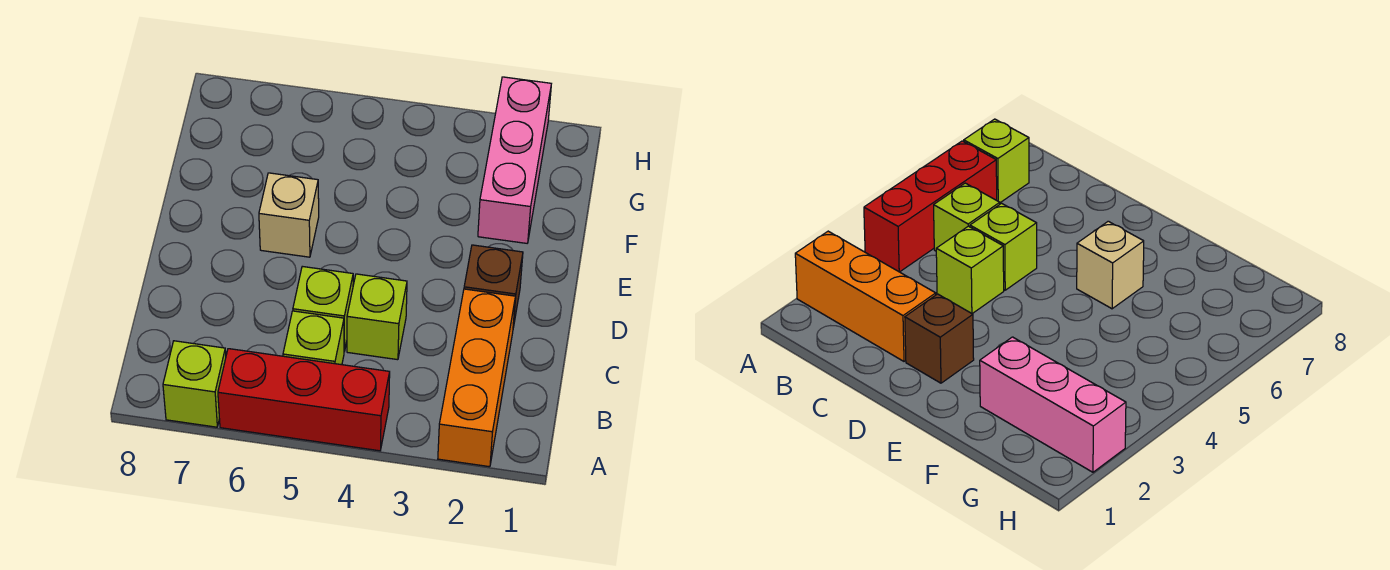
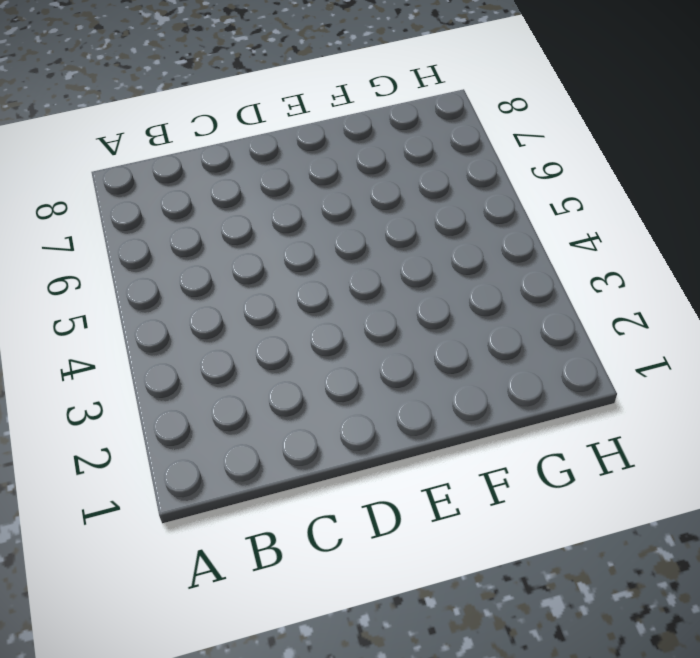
none -> orange 1x3 brick [438,289,516,467]
none -> red 1x3 brick [218,349,390,451]

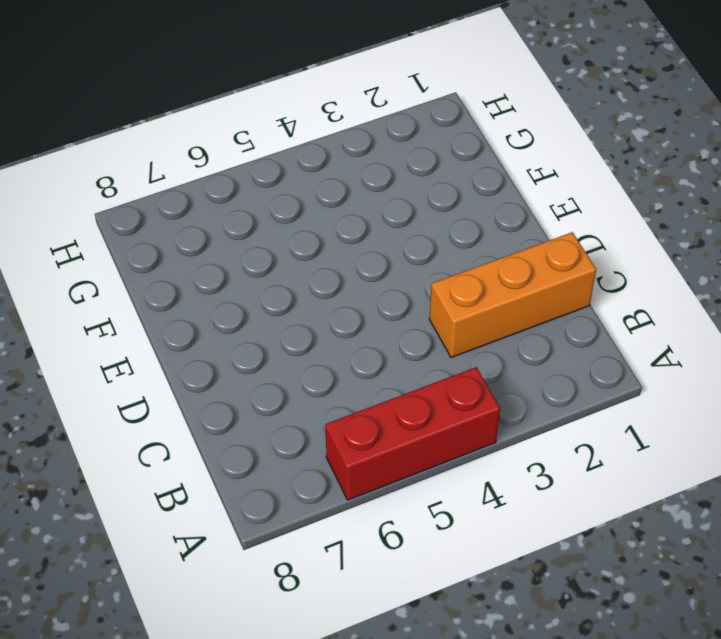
orange 1x3 brick [429,232,596,357] -> orange 1x3 brick turned to [438,289,516,467]
none -> lime 1x1 brick [163,341,226,427]
none -> lime 1x1 brick [283,311,344,365]

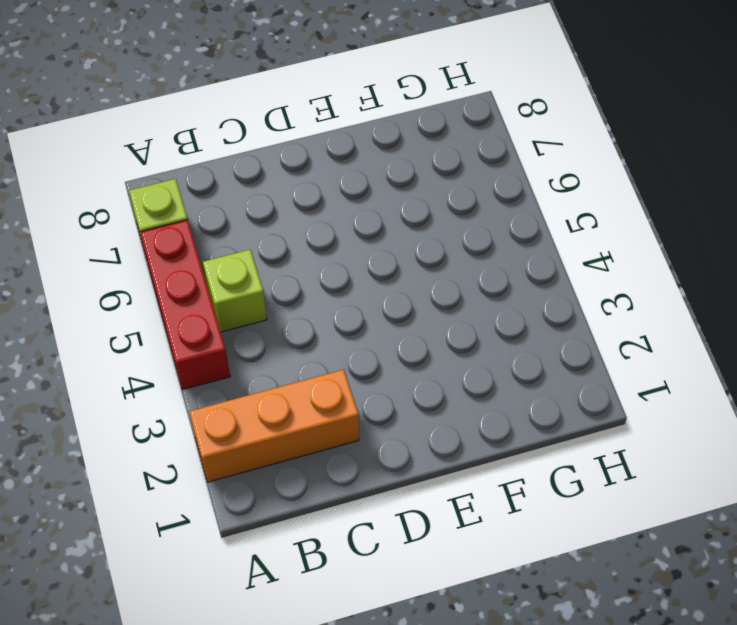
none -> lime 1x1 brick [347,274,407,360]
none -> lime 1x1 brick [293,266,353,352]

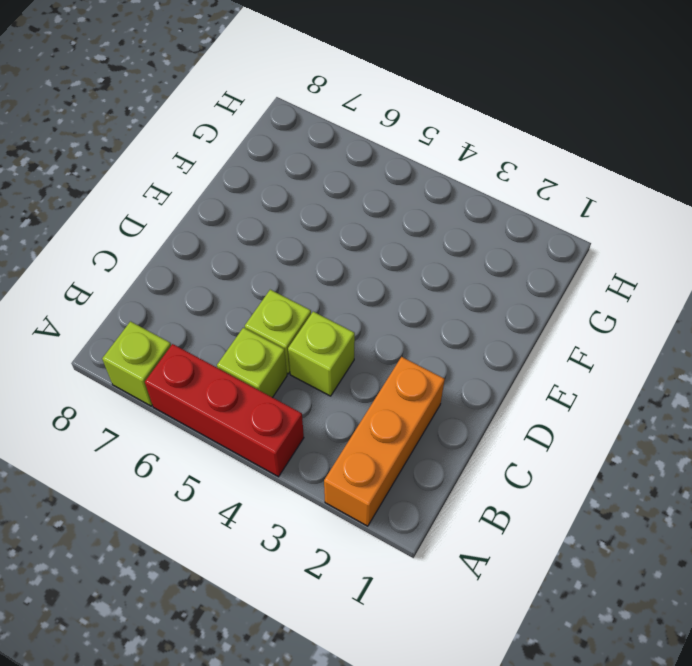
none -> brown 1x1 brick [464,245,523,327]
none -> tan 1x1 brick [259,173,319,257]

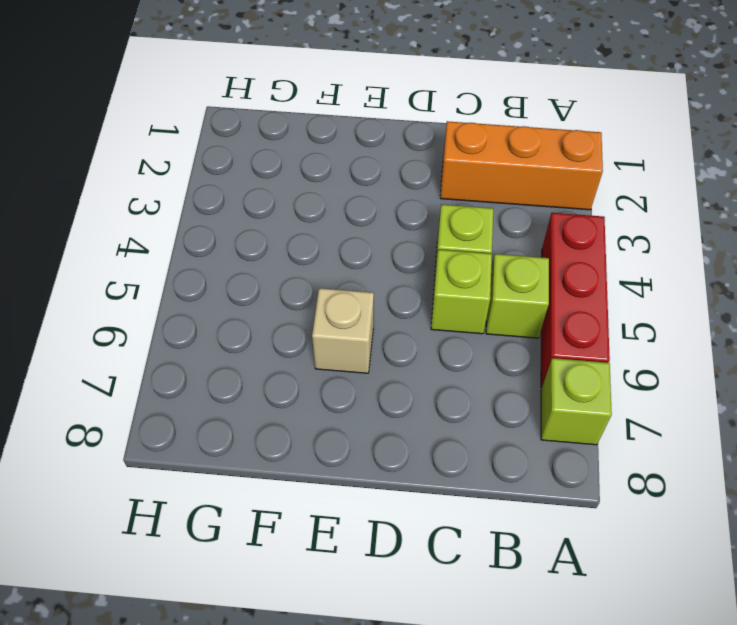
none -> brown 1x1 brick [464,245,523,327]
none -> pink 1x3 brick [478,77,551,243]

